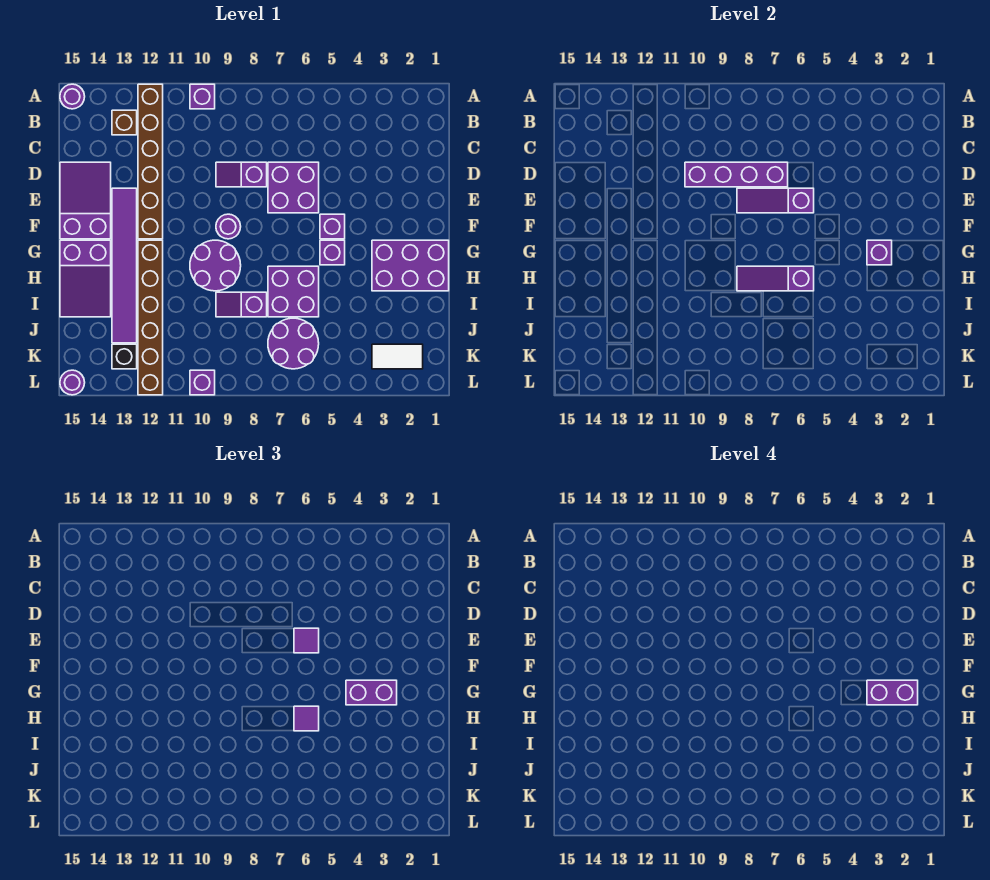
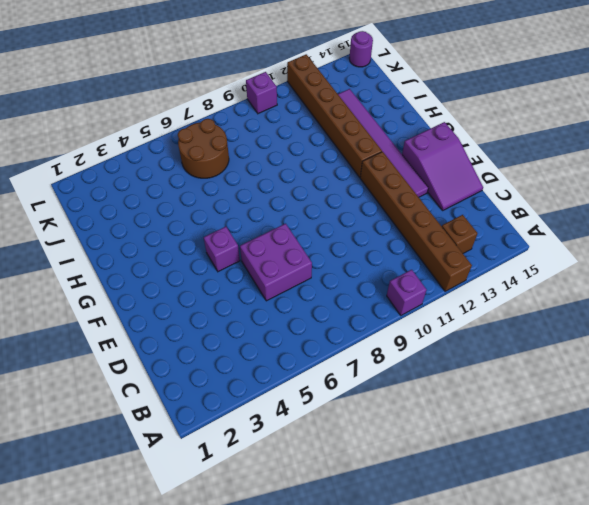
brown 2x2 round brick [178,119,229,178] -> purple 2x2 round brick [268,318,319,369]
none -> purple 1x1 round brick [60,84,85,109]
none -> purple 1x2 slope [216,162,267,187]
none -> purple 1x1 round brick [216,214,241,239]
none -> purple 2x3 brick [372,240,449,291]

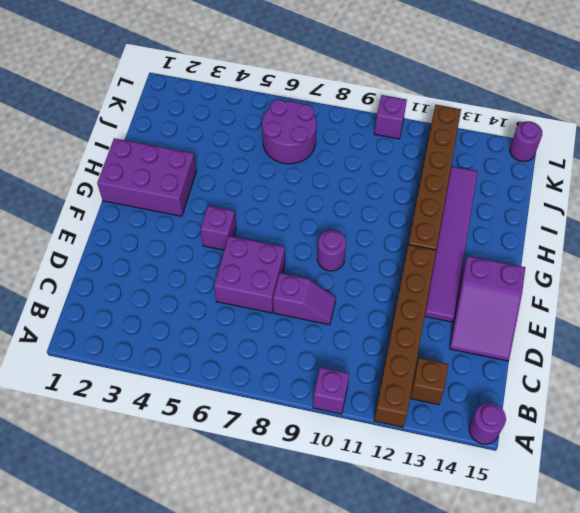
none -> purple 1x1 brick [320,240,345,265]
none -> purple 2x2 round brick [190,240,241,291]
none -> purple 2x3 slope [60,240,111,317]
none -> purple 2x2 brick [268,266,319,317]

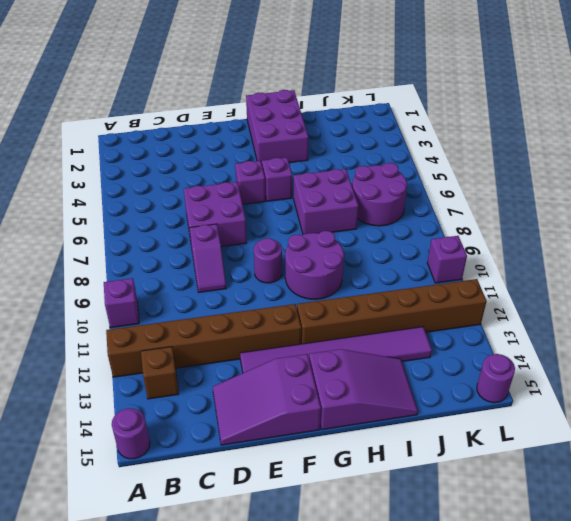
none -> purple 1x2 slope [216,292,267,317]
none -> white 1x2 tile [372,344,423,369]
none -> black 1x1 brick [112,344,137,369]
none -> purple 1x4 brick [685,162,788,187]

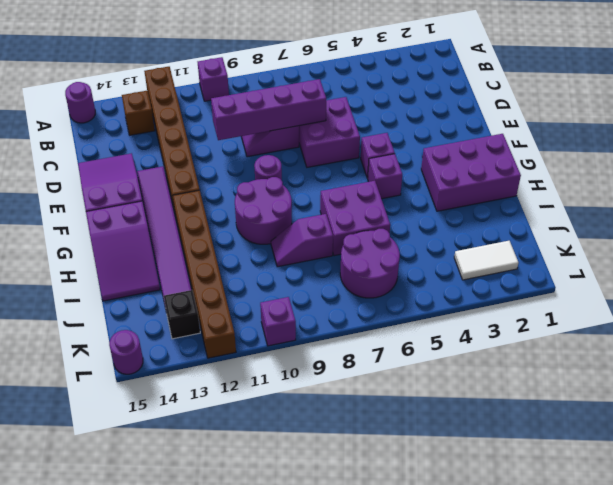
none -> purple 1x3 slope [737,188,814,213]
none -> purple 1x1 brick [867,240,892,265]
none -> purple 1x3 slope [737,266,814,291]
none -> purple 1x1 tile [294,628,319,653]

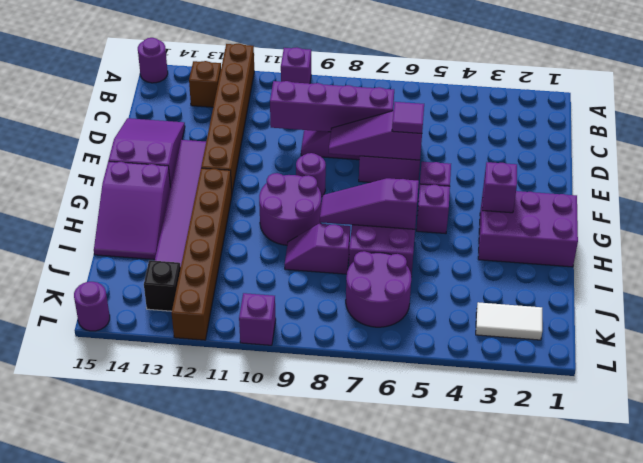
none -> purple 1x2 brick [346,680,397,705]
none -> purple 1x1 tile [294,706,319,731]
none -> purple 1x2 brick [867,680,918,705]

